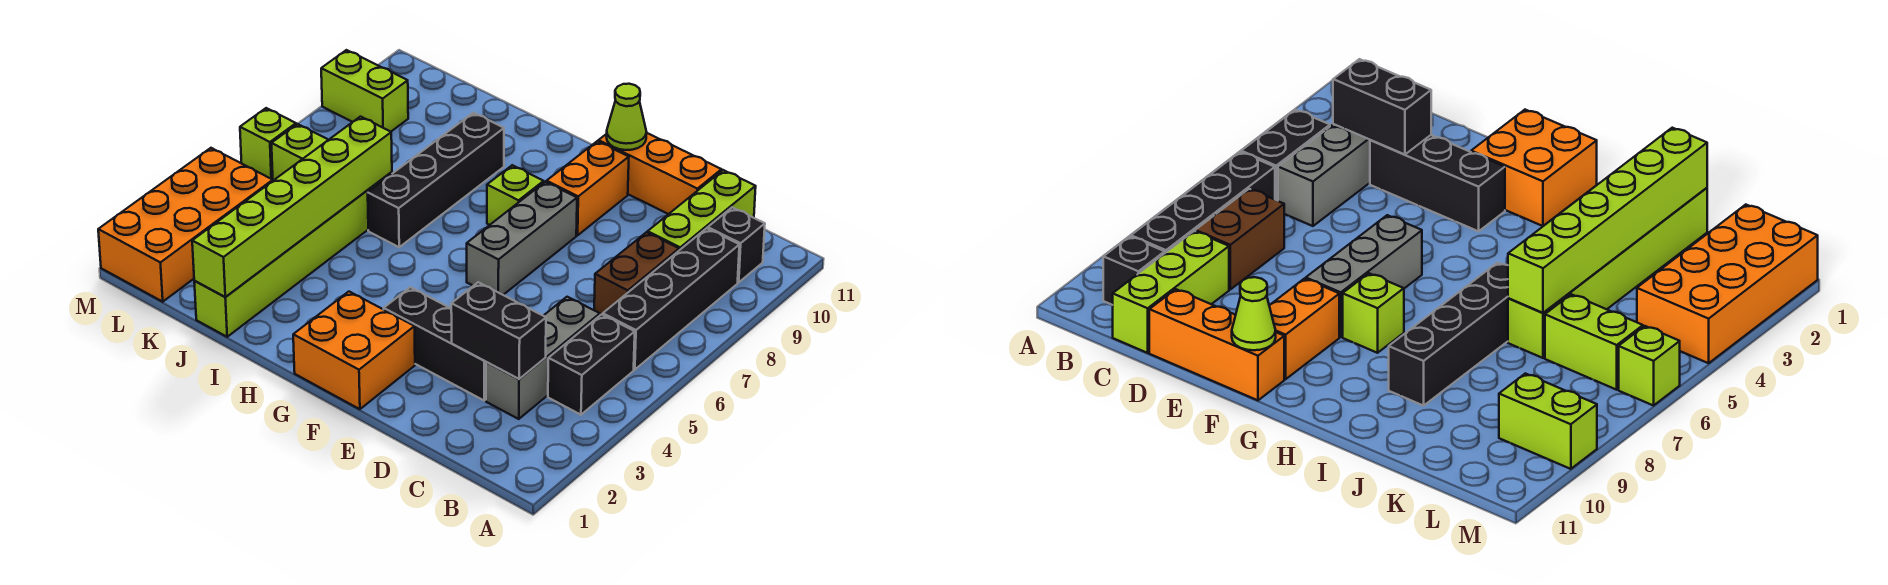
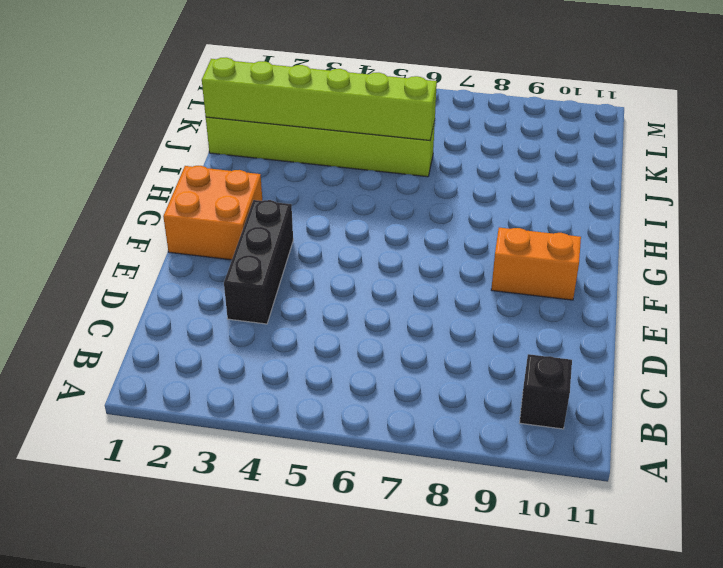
none -> black 1x2 brick [548,314,635,415]
none -> black 1x4 brick [603,228,739,370]
none -> grey 1x3 brick [486,297,600,419]

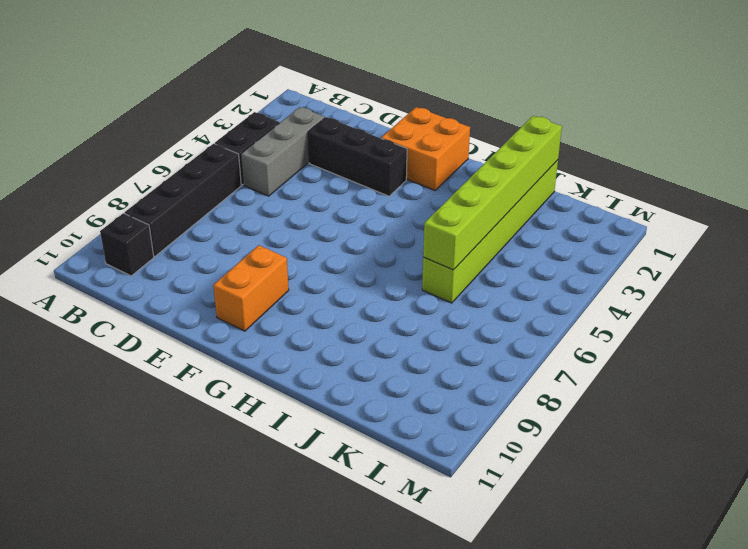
none -> brown 1x2 brick [594,232,679,315]
none -> lime 1x3 brick [648,170,756,250]
none -> orange 1x3 brick [598,133,722,214]

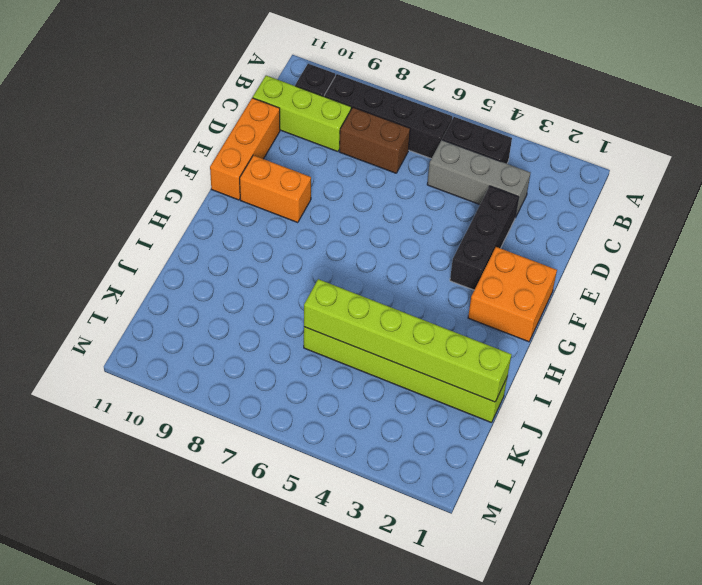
none -> grey 1x3 brick [467,182,577,295]
none -> lime 1x1 brick [487,165,544,225]
none -> black 1x4 brick [368,113,504,247]

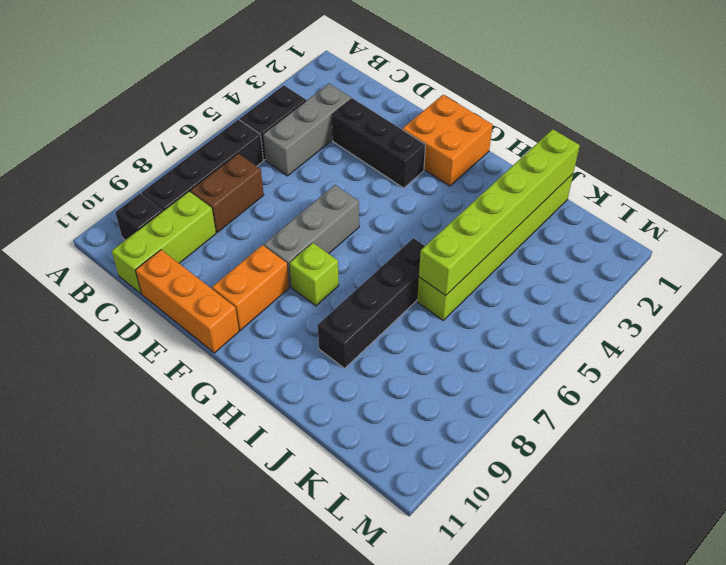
none -> lime 1x2 brick [271,124,328,181]
none -> orange 2x4 brick [98,148,273,302]
none -> lime 1x2 brick [321,50,408,132]

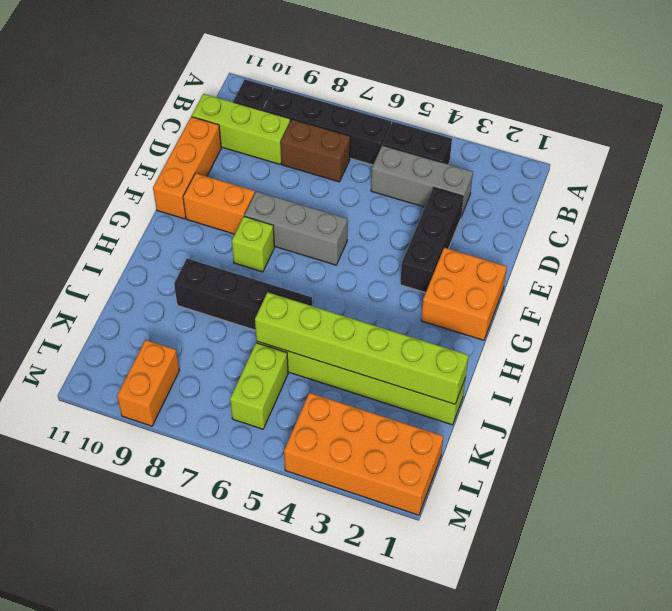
orange 1x2 brick [117,340,179,426] -> lime 1x2 brick [321,50,408,132]
none -> lime 1x1 brick [240,108,296,180]
none -> black 1x2 brick [451,282,546,379]
none -> lime 1x1 cone [607,84,647,150]

